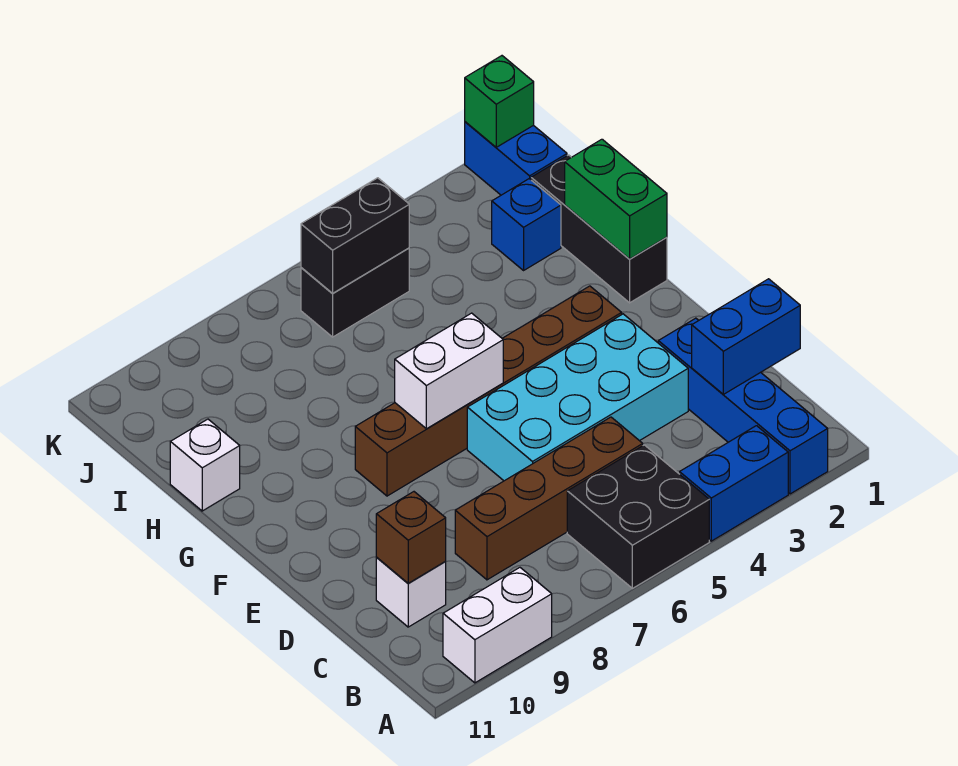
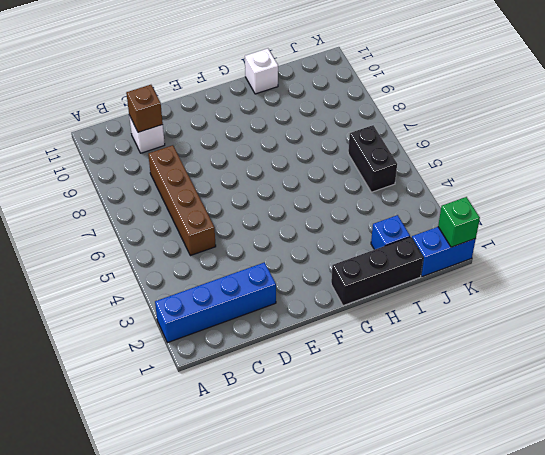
none -> blue 1x2 brick [680,426,788,541]
none -> black 2x2 brick [567,445,709,588]
none -> white 1x2 brick [443,568,552,683]

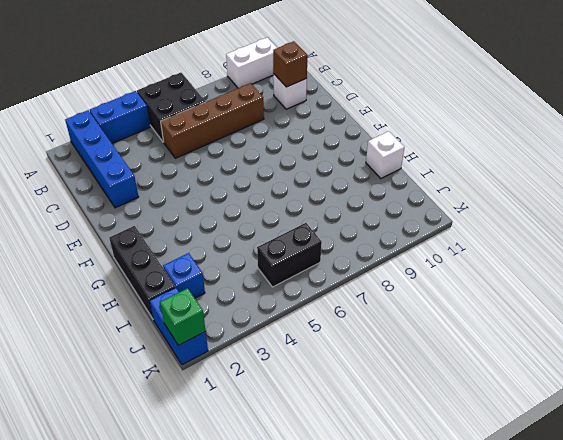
none -> cyan 2x4 brick [467,314,688,481]
none -> brown 1x6 brick [355,286,622,496]
none -> blue 1x2 brick [692,279,800,394]

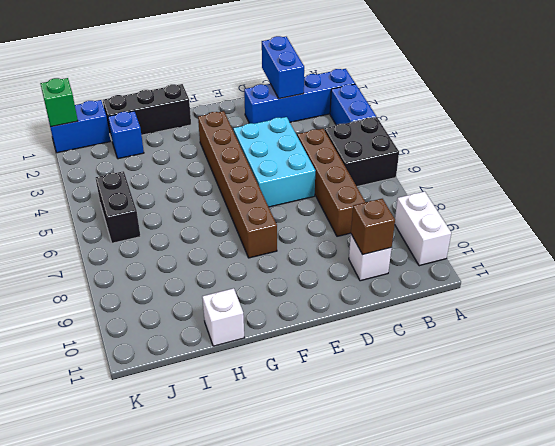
cyan 2x3 brick [233,117,315,207] -> cyan 2x4 brick [467,314,688,481]
none -> white 1x2 brick [395,313,503,429]
none -> green 1x2 brick [565,139,667,259]
none -> black 1x2 brick [301,178,409,293]

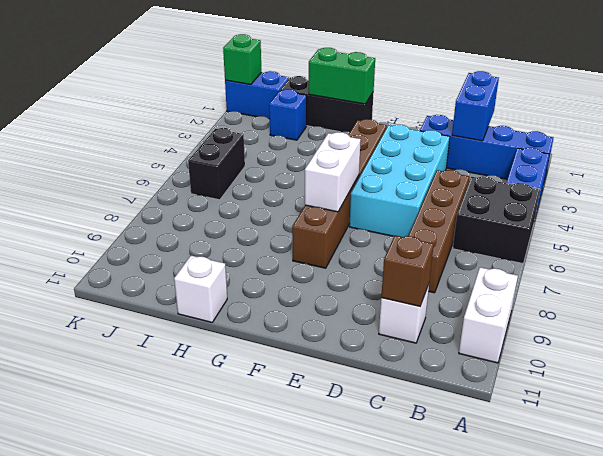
none -> black 1x2 brick [301,178,409,293]

